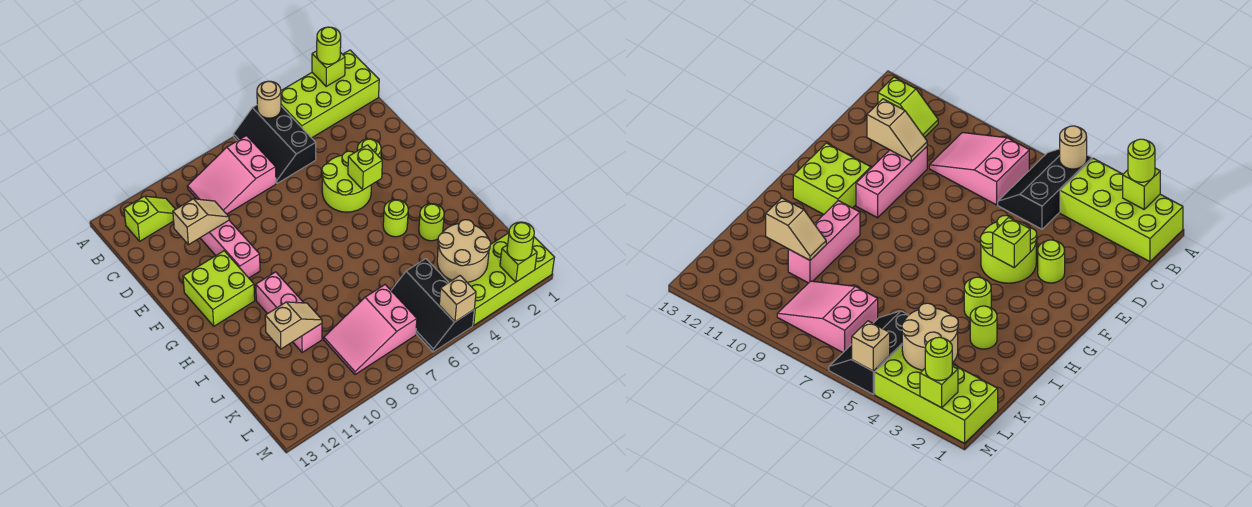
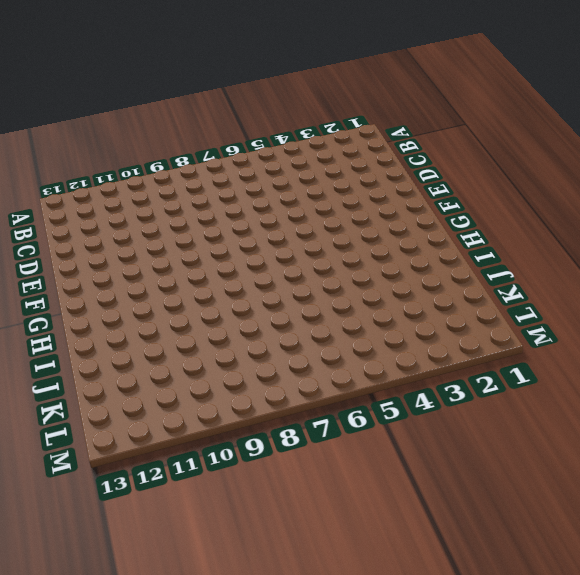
none -> lime 2x4 brick [281,50,379,138]
none -> black 2x3 slope [233,105,316,183]
none -> pink 2x3 slope [187,136,276,214]

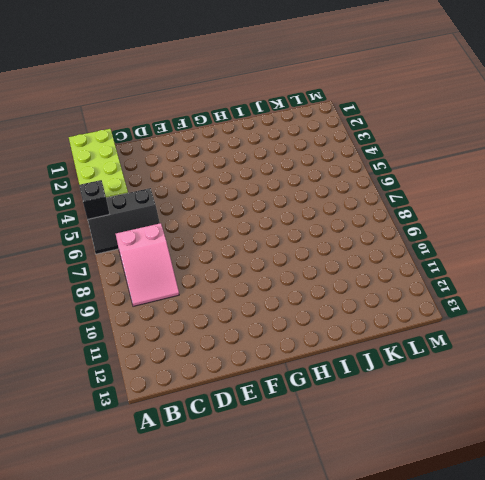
black 1x1 brick [79,180,109,219] -> tan 1x1 round brick [257,81,281,118]
none -> lime 1x2 slope [124,196,175,241]
none -> pink 1x3 brick [200,221,260,278]
none -> lime 1x1 round brick [357,139,381,158]

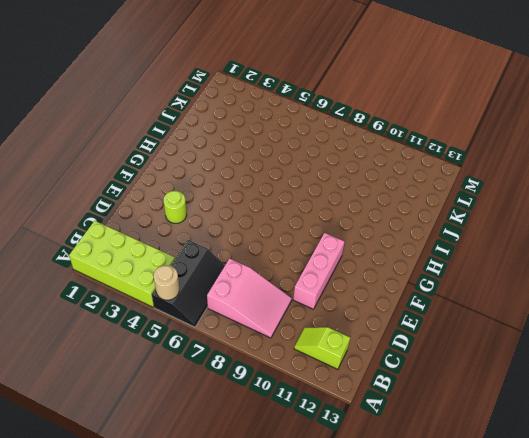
none -> lime 2x2 round brick [322,151,371,212]
none -> lime 2x2 brick [183,251,255,326]
none -> lime 1x1 round brick [383,200,408,237]

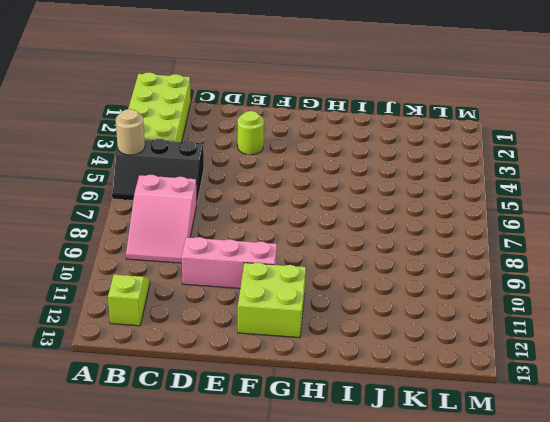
none -> lime 2x2 round brick [322,151,371,212]
none -> lime 1x1 round brick [383,200,408,237]
none -> pink 1x3 brick [256,272,322,352]

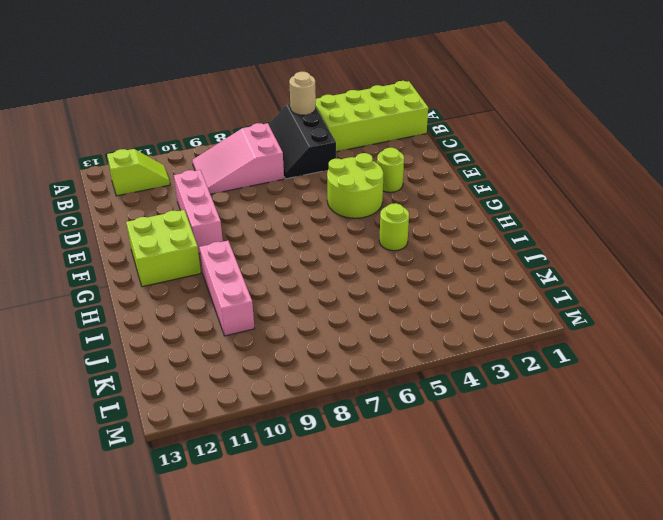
none -> lime 1x1 round brick [419,204,444,241]
none -> black 2x3 slope [391,259,474,352]
none -> pink 2x3 slope [324,285,417,374]

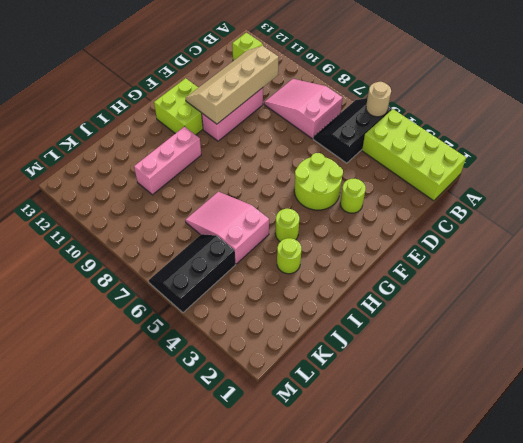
tan 2x4 slope [186,46,279,124] -> tan 1x2 slope [173,199,229,245]
pink 2x3 slope [185,192,269,264] -> pink 2x3 slope moved to [324,285,417,374]
none -> lime 2x4 brick [443,233,554,325]
none -> lime 1x1 brick [312,51,345,86]
none -> lime 1x1 brick [348,145,382,190]

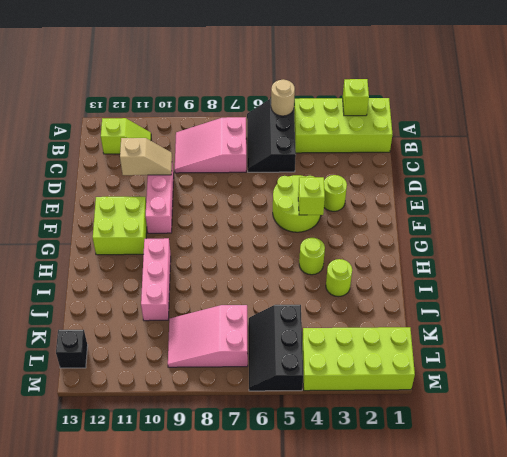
black 1x1 brick [56,330,88,368] -> none
none -> tan 1x2 slope [265,302,322,349]
none -> tan 2x2 round brick [437,220,491,282]
none -> lime 1x1 brick [500,245,537,282]

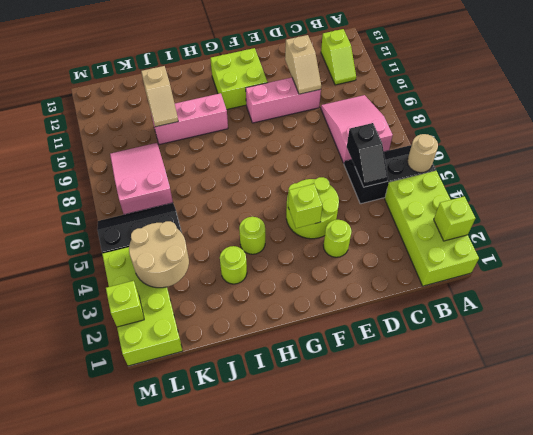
black 1x2 slope [347,123,388,187] -> none
none -> tan 1x1 brick [439,276,476,322]
none -> lime 1x1 round brick [317,27,341,64]
none -> lime 1x1 round brick [507,222,534,261]

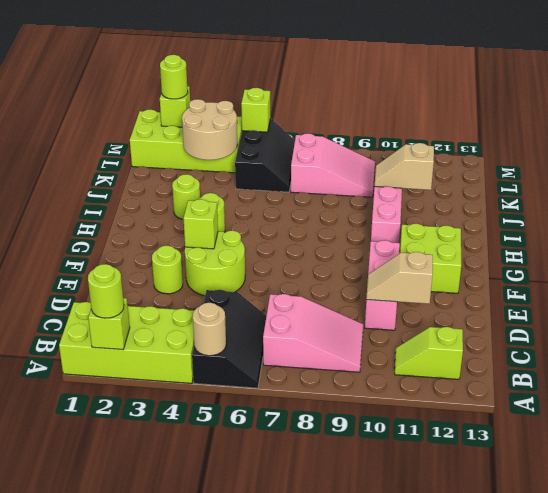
lime 1x1 brick [241,88,270,132] -> tan 1x1 brick [439,276,476,322]

